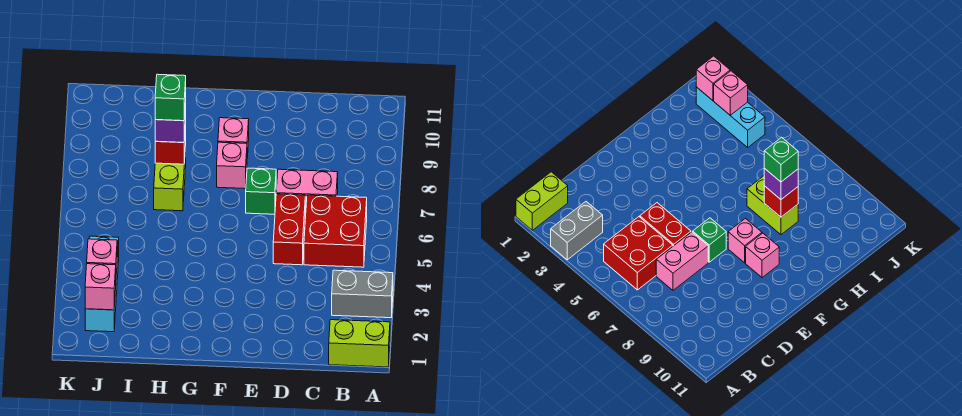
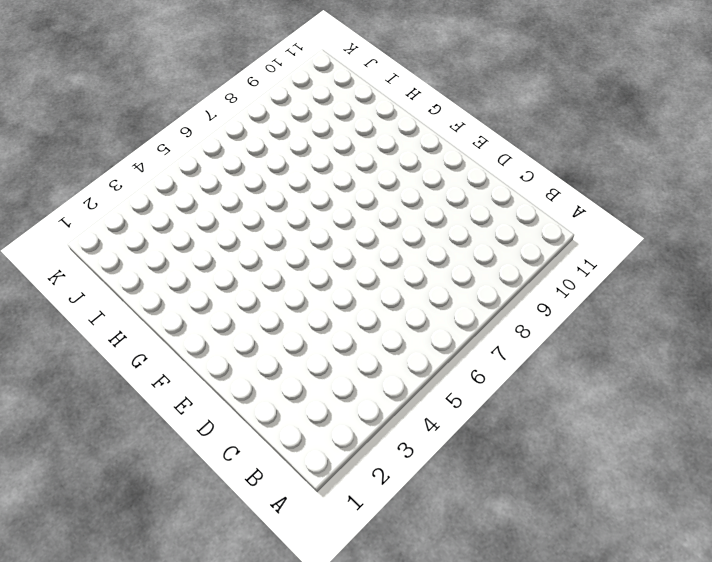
none -> lime 1x2 brick [329,320,390,367]
none -> grey 1x2 brick [332,270,393,318]
none -> red 2x2 brick [304,195,367,267]

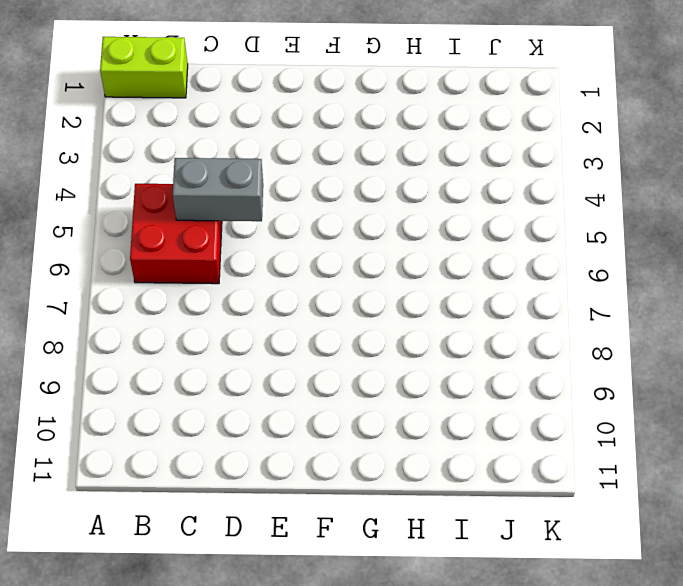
grey 1x2 brick [173,158,263,221] -> grey 1x2 brick moved to [332,270,393,318]
none -> pink 1x2 brick [276,169,338,215]
none -> red 1x2 brick [273,194,305,265]
none -> green 1x1 brick [246,168,276,214]

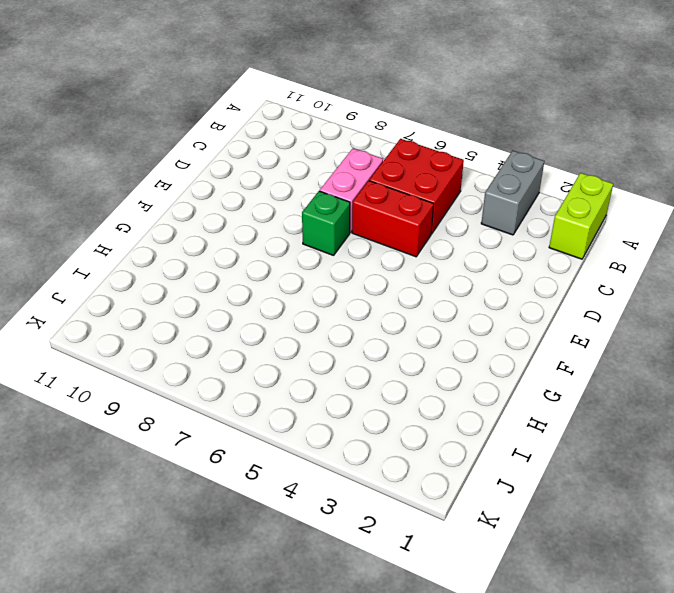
none -> pink 1x1 brick [217,142,247,189]
none -> pink 1x1 brick [218,118,249,158]
none -> lime 1x2 brick [154,147,186,211]

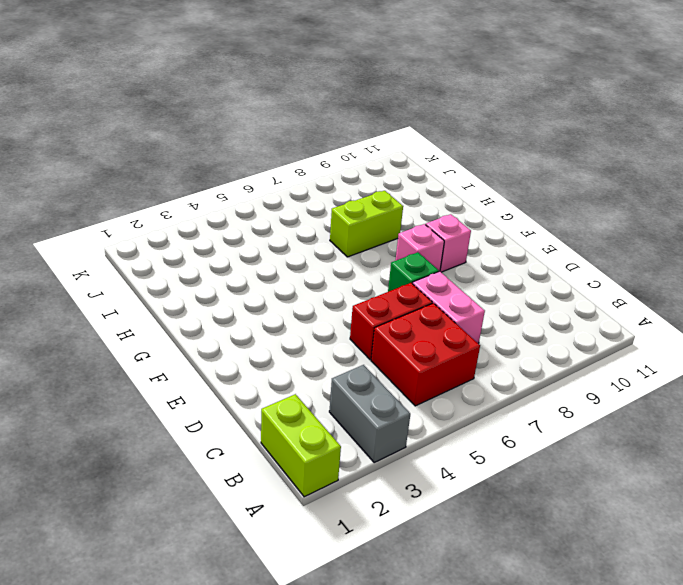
none -> cyan 1x3 brick [85,236,119,332]
none -> red 1x1 brick [155,125,186,164]
none -> pink 1x1 brick [85,264,116,310]

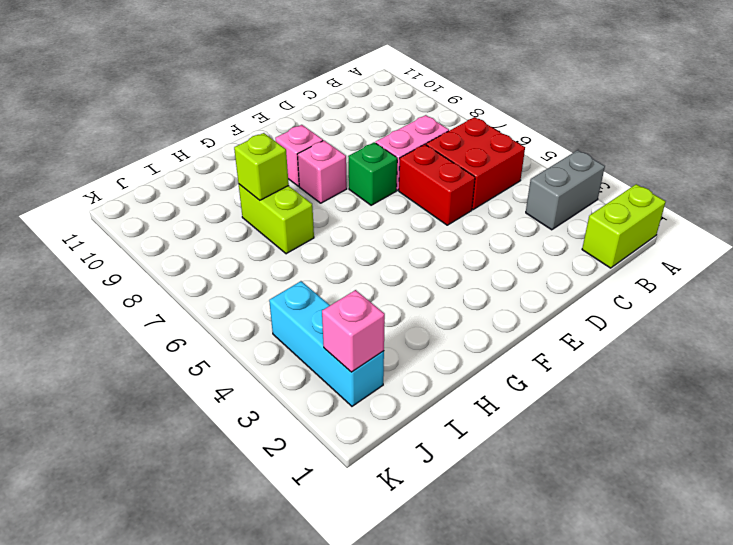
lime 1x1 brick [234,133,289,200] -> red 1x1 brick [155,125,186,164]
none -> pink 1x1 brick [87,239,117,274]
none -> purple 1x1 brick [155,103,186,142]
none -> green 1x1 brick [155,74,186,121]

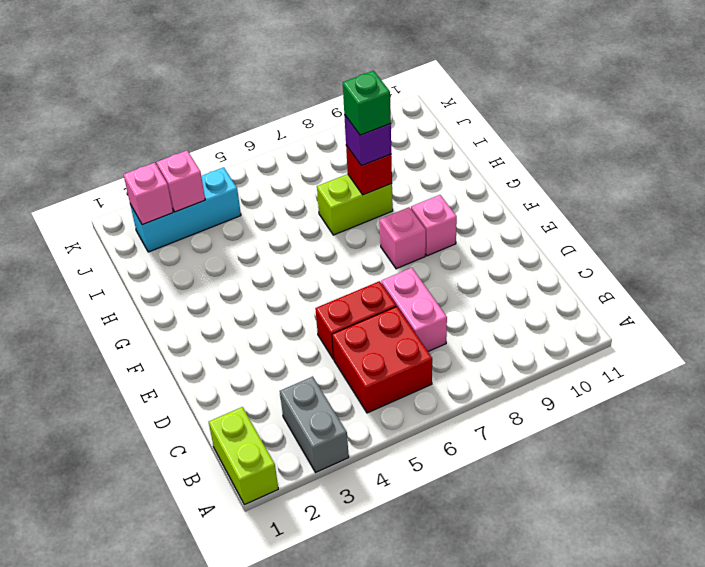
none -> green 1x1 brick [246,168,276,214]

